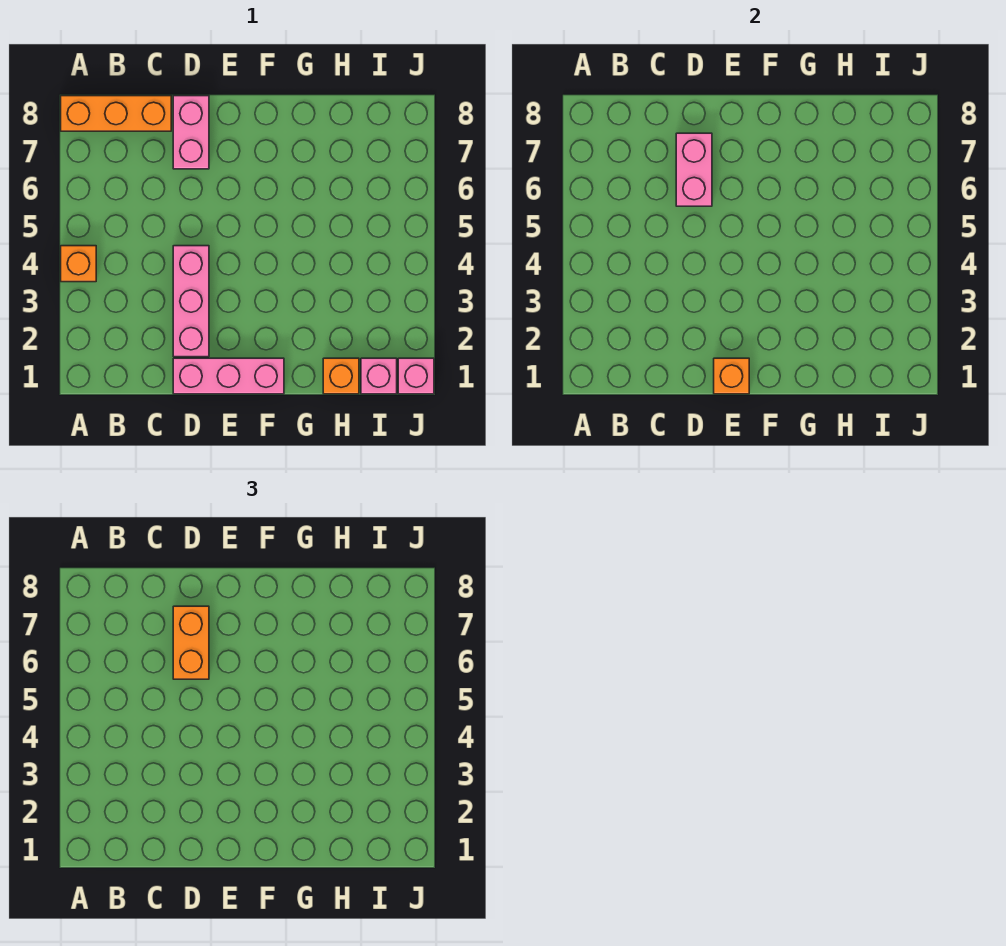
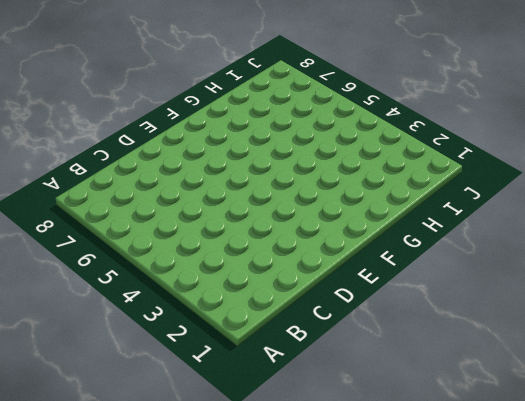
none -> orange 1x1 brick [61,246,96,282]
none -> orange 1x3 brick [61,96,171,131]

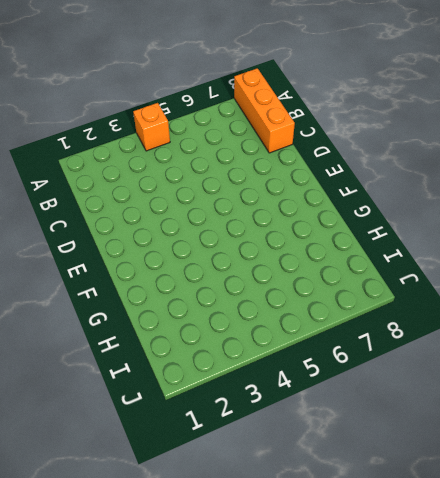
none -> pink 1x3 brick [173,358,284,394]
none -> pink 1x3 brick [173,246,209,357]

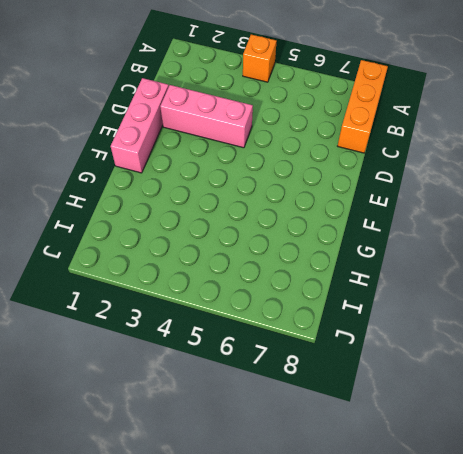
none -> pink 1x2 brick [173,96,209,169]
none -> orange 1x1 brick [323,358,359,394]

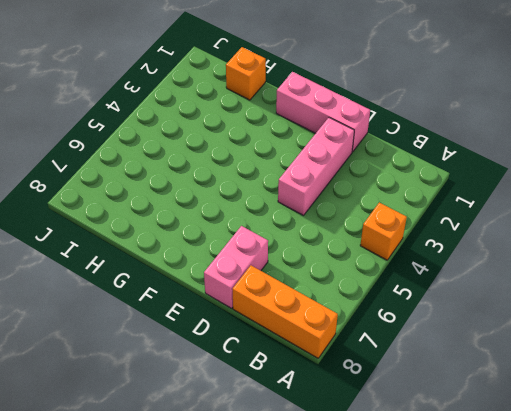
none -> pink 1x1 brick [361,358,397,394]
none -> pink 1x1 brick [398,358,434,394]

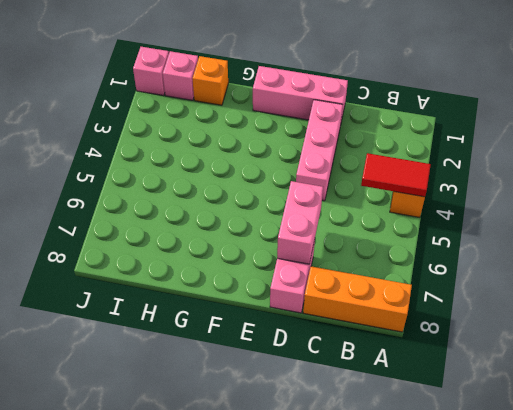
red 1x2 tile [361,153,431,197] -> none
none -> orange 1x1 brick [714,358,749,394]
none -> orange 1x2 brick [173,606,209,679]

